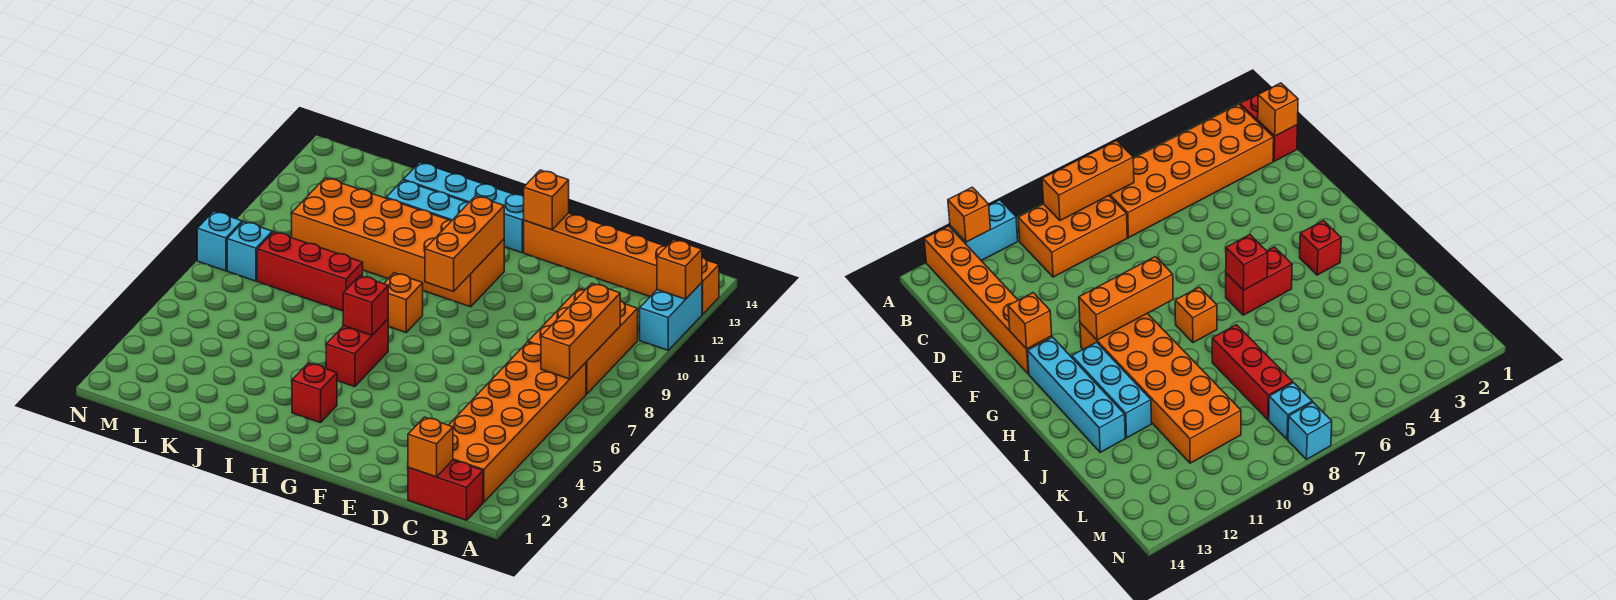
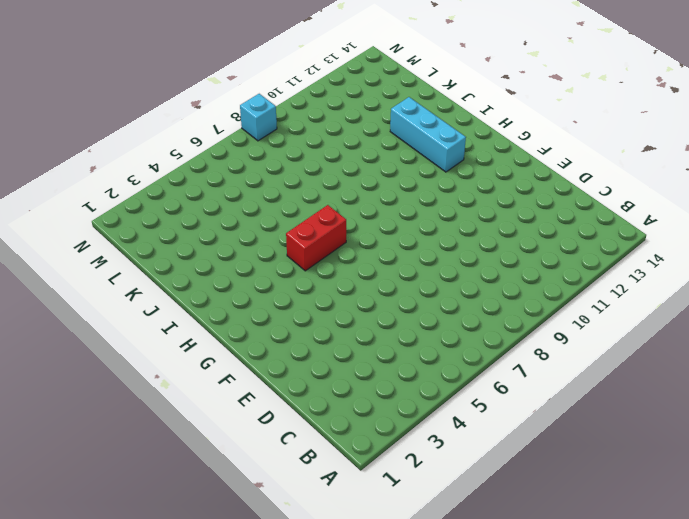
none -> cyan 1x2 brick [640,283,702,350]
none -> orange 1x6 brick [524,213,719,314]
none -> red 1x2 brick [408,460,483,520]

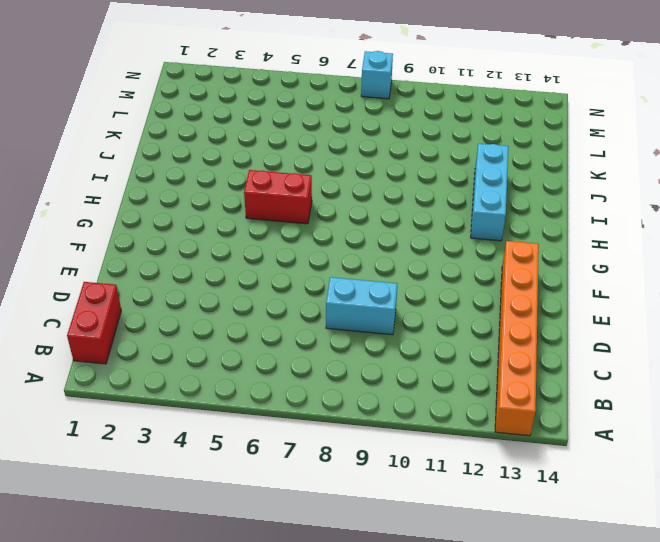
cyan 1x2 brick [326,277,397,335] -> cyan 1x2 brick moved to [640,283,702,350]
none -> orange 2x6 brick [449,342,586,502]
none -> orange 2x3 brick [528,288,638,394]
none -> orange 2x6 brick [292,178,504,307]

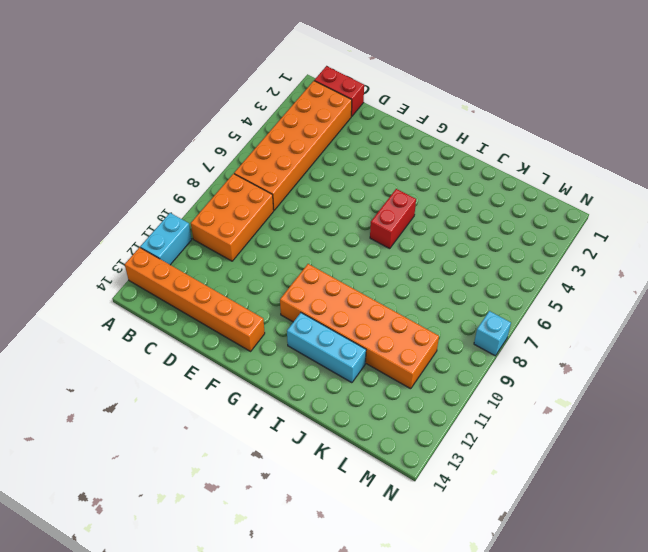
none -> cyan 1x4 brick [403,162,524,253]
none -> red 1x1 brick [292,363,337,423]
none -> orange 1x1 brick [384,273,423,332]

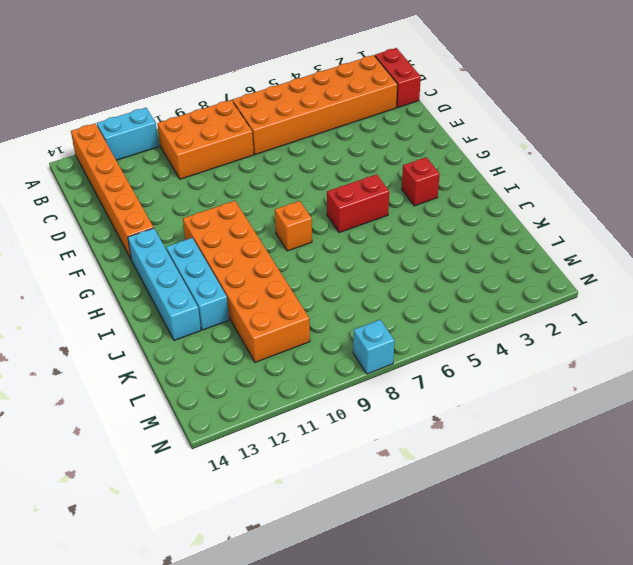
none -> red 1x3 brick [257,232,363,311]
none -> cyan 1x1 brick [227,222,272,281]
none -> orange 1x1 brick [657,240,702,299]

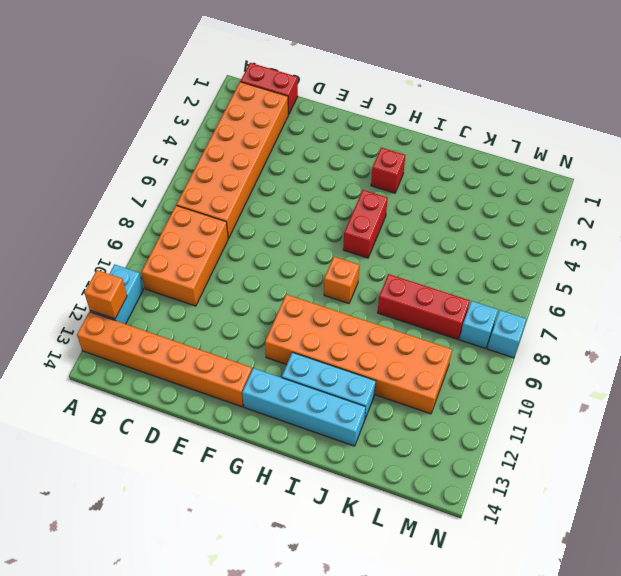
none -> orange 1x3 brick [541,283,620,379]
none -> orange 1x1 brick [408,417,453,477]
none -> orange 1x1 brick [524,170,569,230]

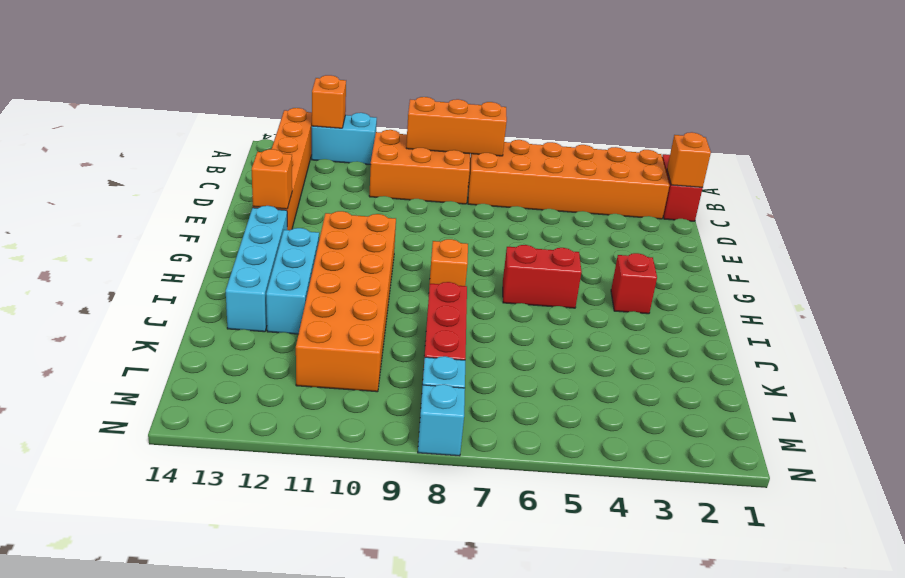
none -> orange 1x3 brick [425,196,504,292]
none -> red 1x1 brick [343,276,388,335]

